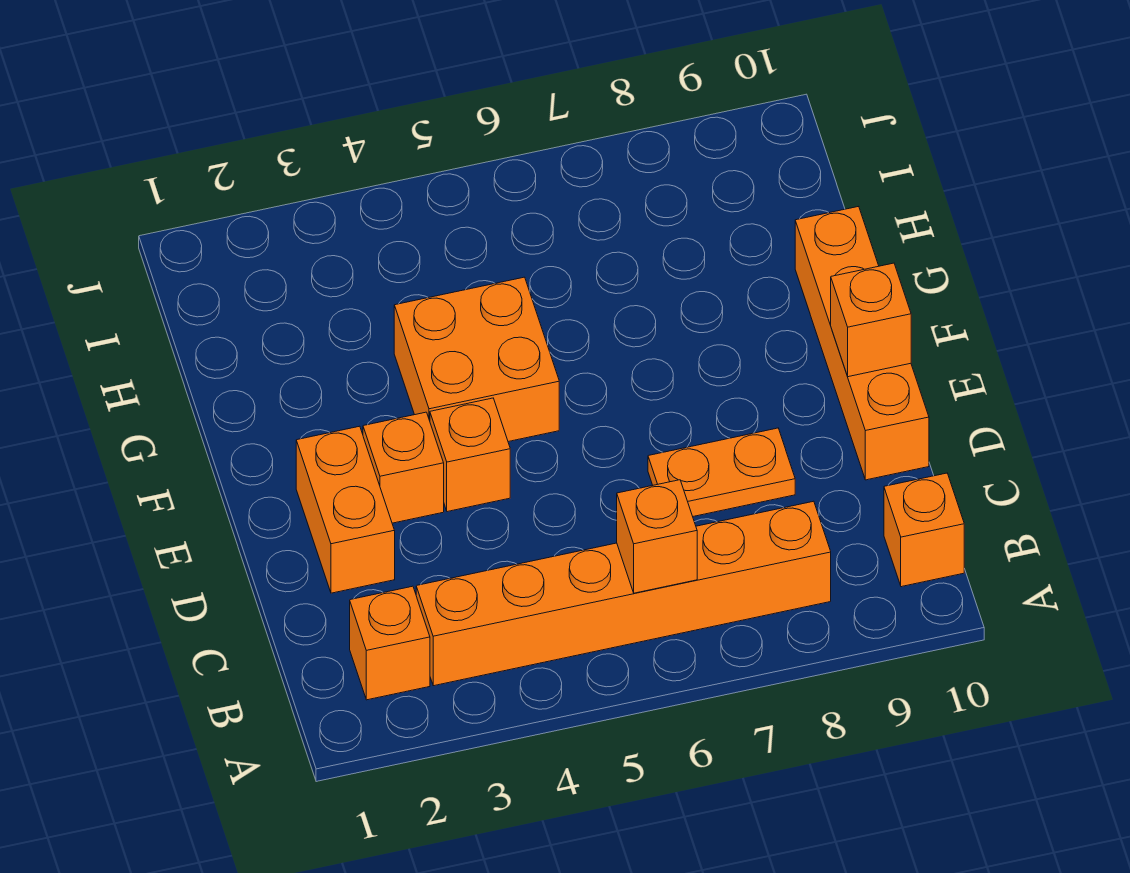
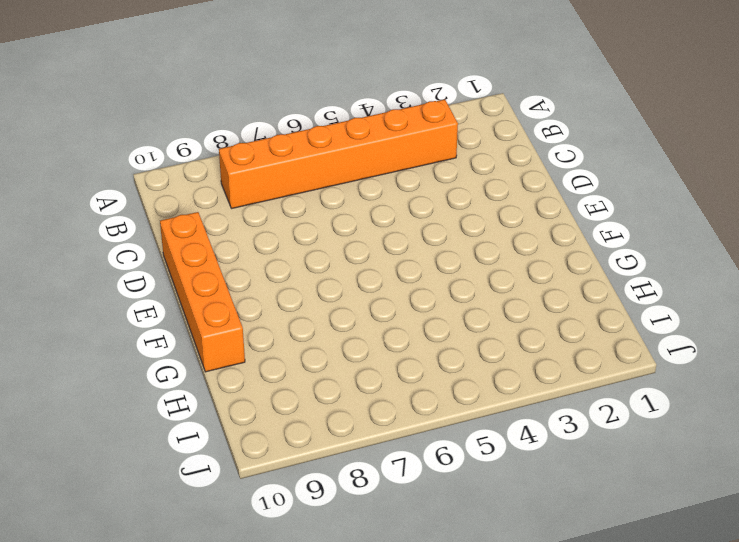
none -> orange 1x1 brick [350,586,430,700]
none -> orange 1x1 brick [884,473,964,587]

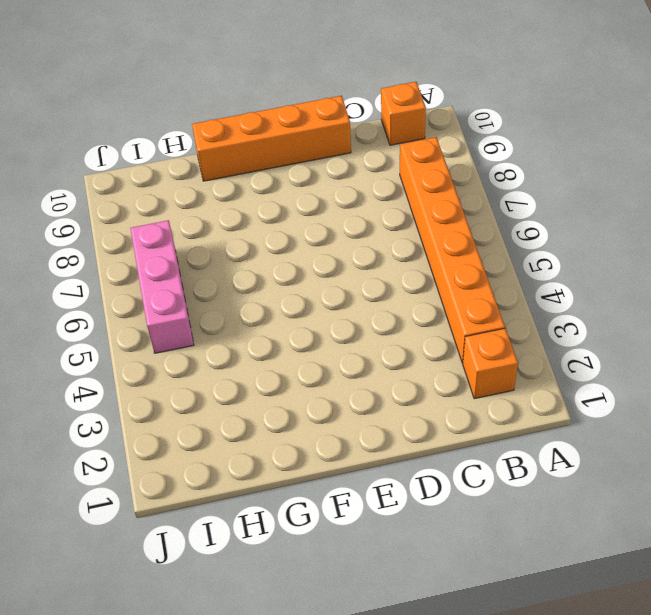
pink 1x3 brick [130,220,194,353] -> none
none -> orange 1x2 brick [296,426,395,593]
none -> orange 1x2 plate [648,428,795,516]

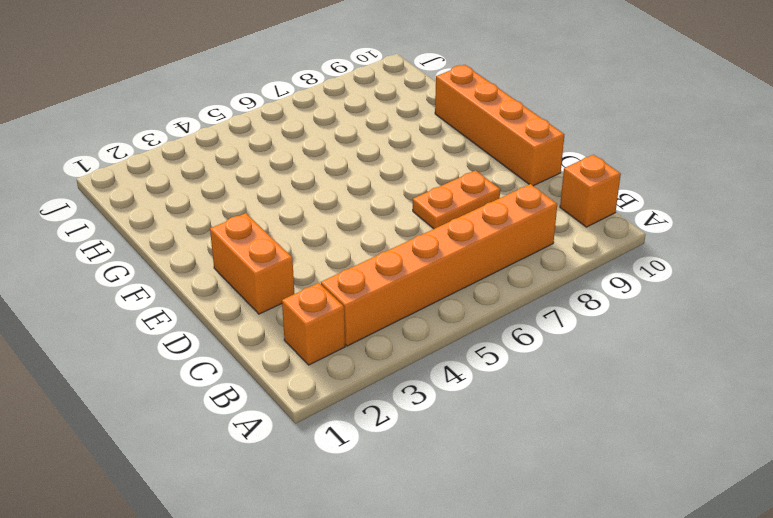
none -> orange 1x1 brick [363,412,444,523]
none -> orange 1x1 brick [430,398,510,512]

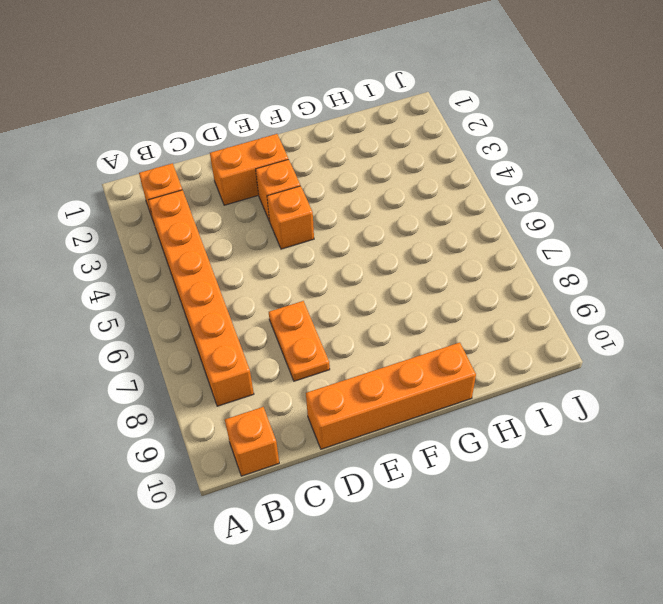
none -> orange 2x2 brick [394,277,559,442]
none -> orange 1x1 brick [617,480,697,593]

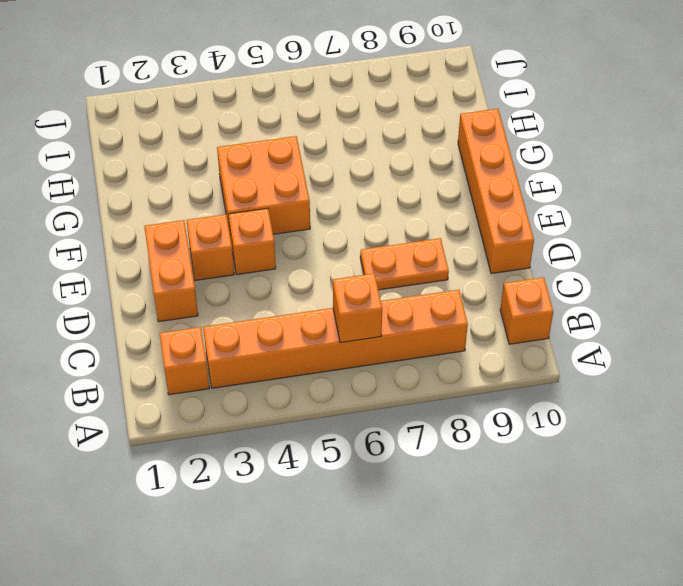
none -> orange 1x1 brick [831,263,911,377]

